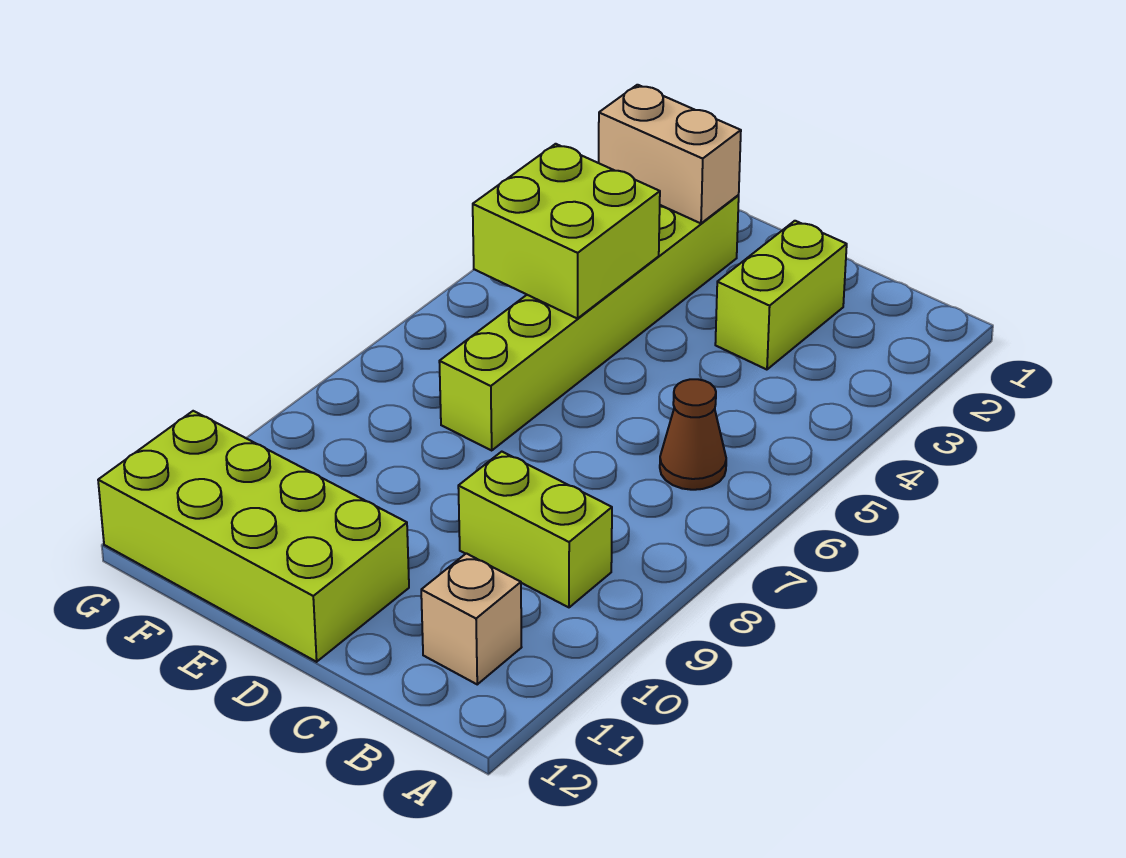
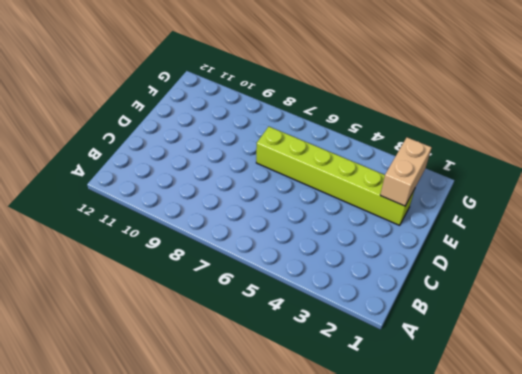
none -> brown 1x1 cone [660,379,726,490]
none -> lime 1x2 brick [458,452,612,607]

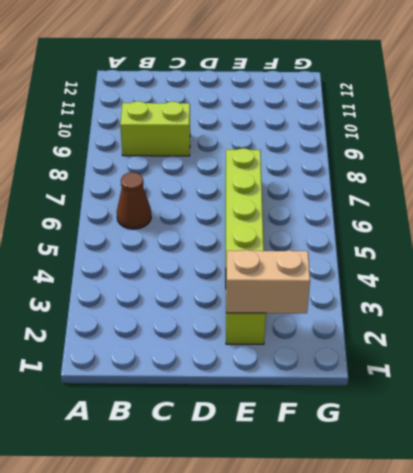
none -> tan 1x1 brick [421,553,522,684]
none -> lime 1x2 brick [715,221,847,370]

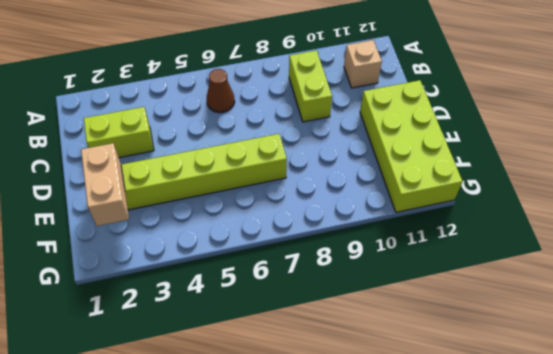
none -> lime 2x2 brick [473,144,660,319]

